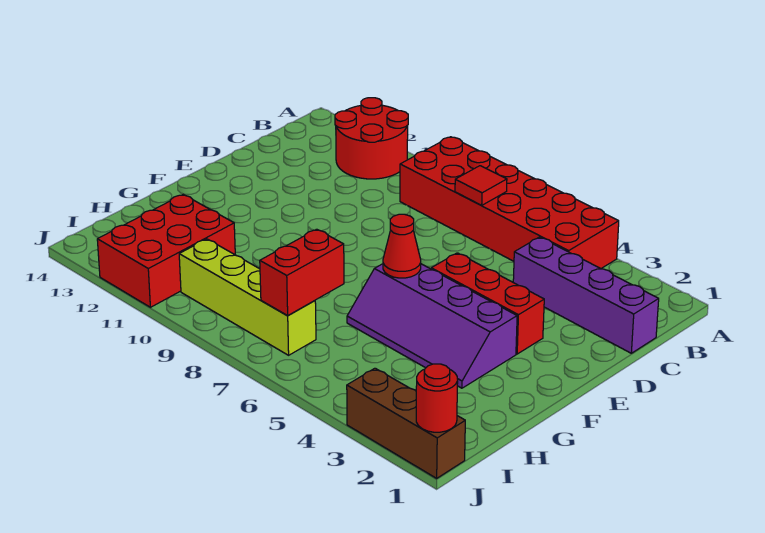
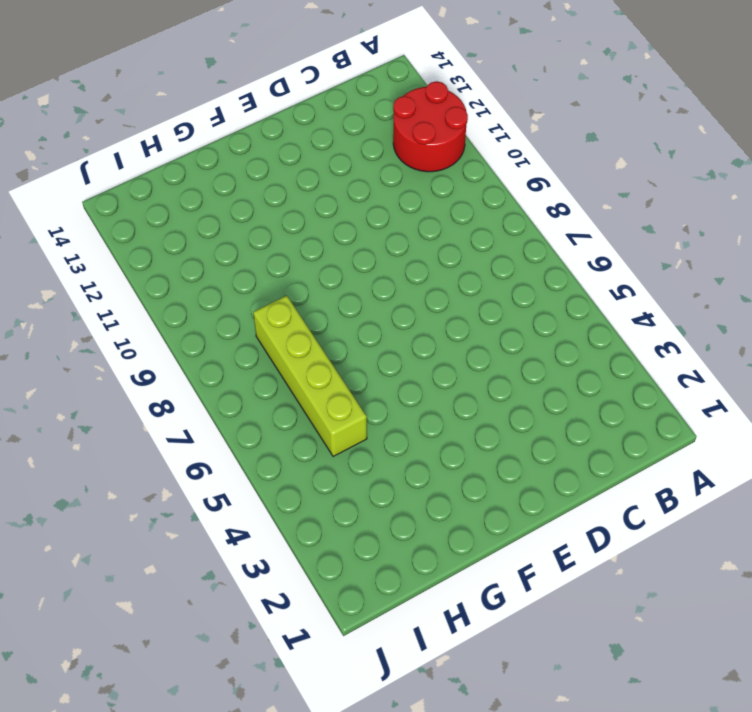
lime 1x4 brick [253,296,367,457] -> lime 1x4 brick moved to [179,239,316,355]
none -> red 2x6 brick [400,137,619,268]
none -> purple 1x4 brick [513,237,659,353]
none -> red 1x3 brick [431,253,544,354]

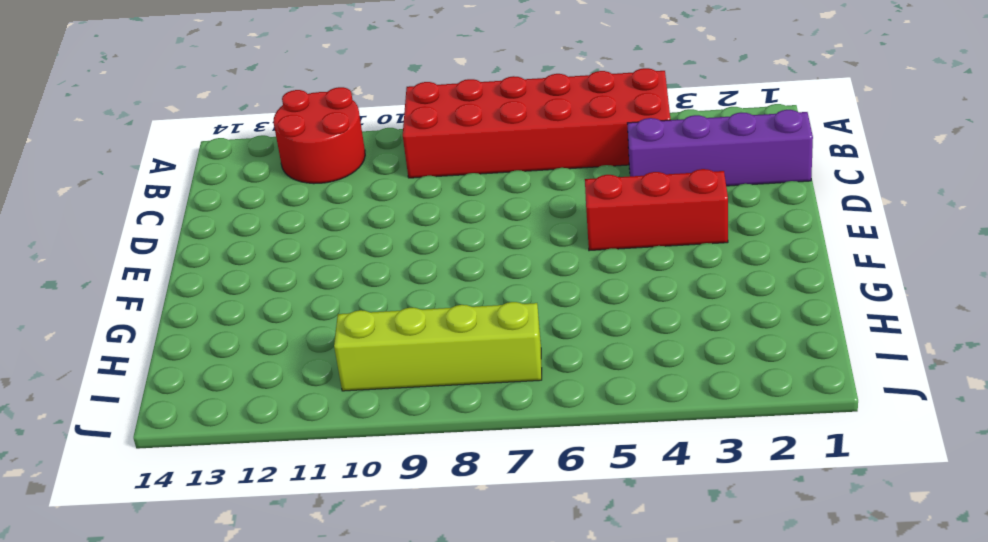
none -> purple 2x4 slope [347,264,517,388]
none -> red 2x3 brick [97,195,235,307]
none -> brown 1x3 brick [347,368,465,478]

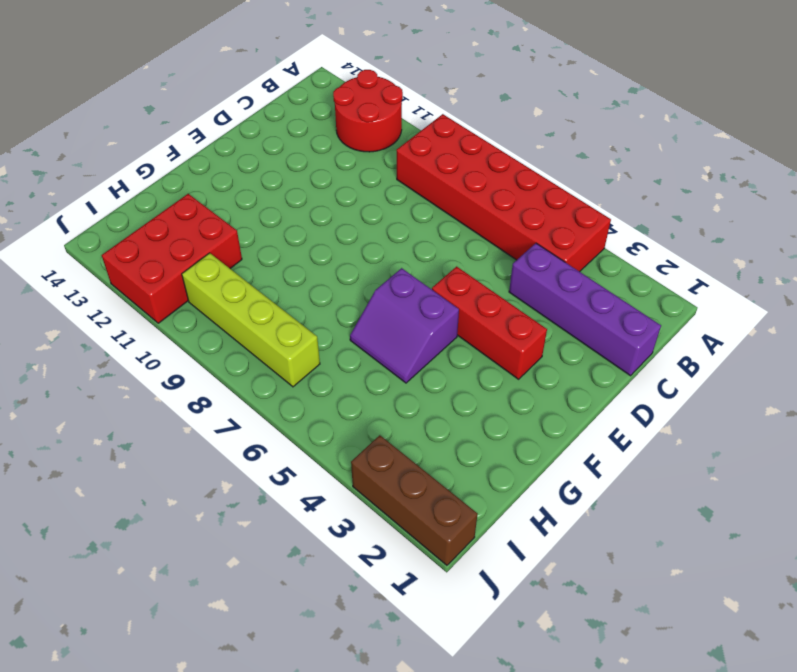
purple 2x2 slope [350,268,459,383] -> purple 2x4 slope [347,264,517,388]
none -> red 1x1 tile [455,166,507,205]
none -> red 1x1 cone [383,214,421,278]
none -> red 1x2 brick [260,229,344,315]

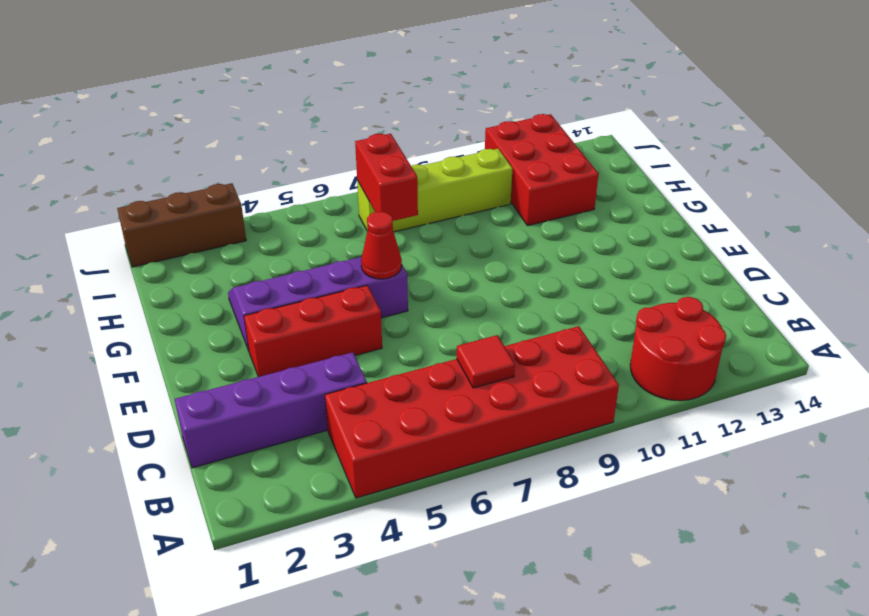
none -> red 1x1 round brick [416,364,458,432]

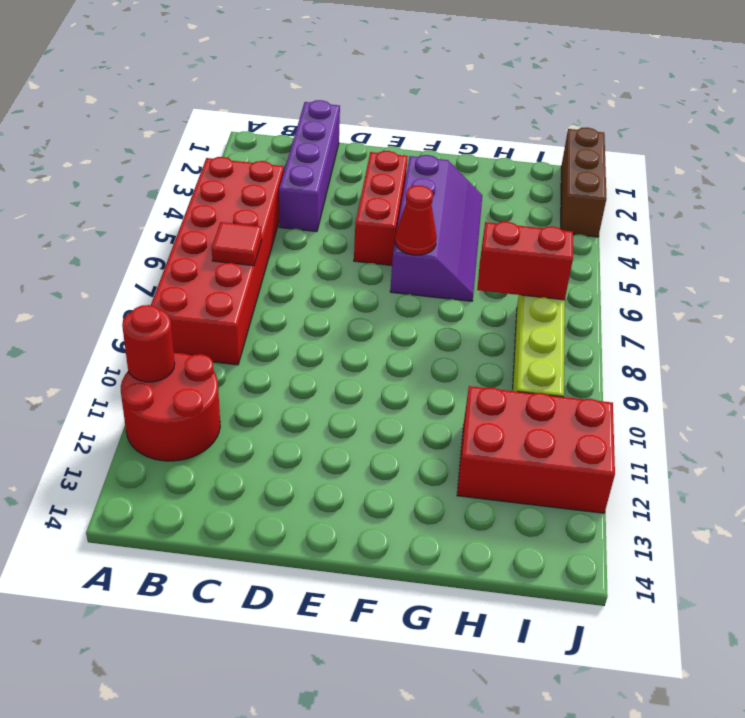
red 1x1 round brick [122,305,175,382] -> red 1x1 round brick moved to [416,364,458,432]

